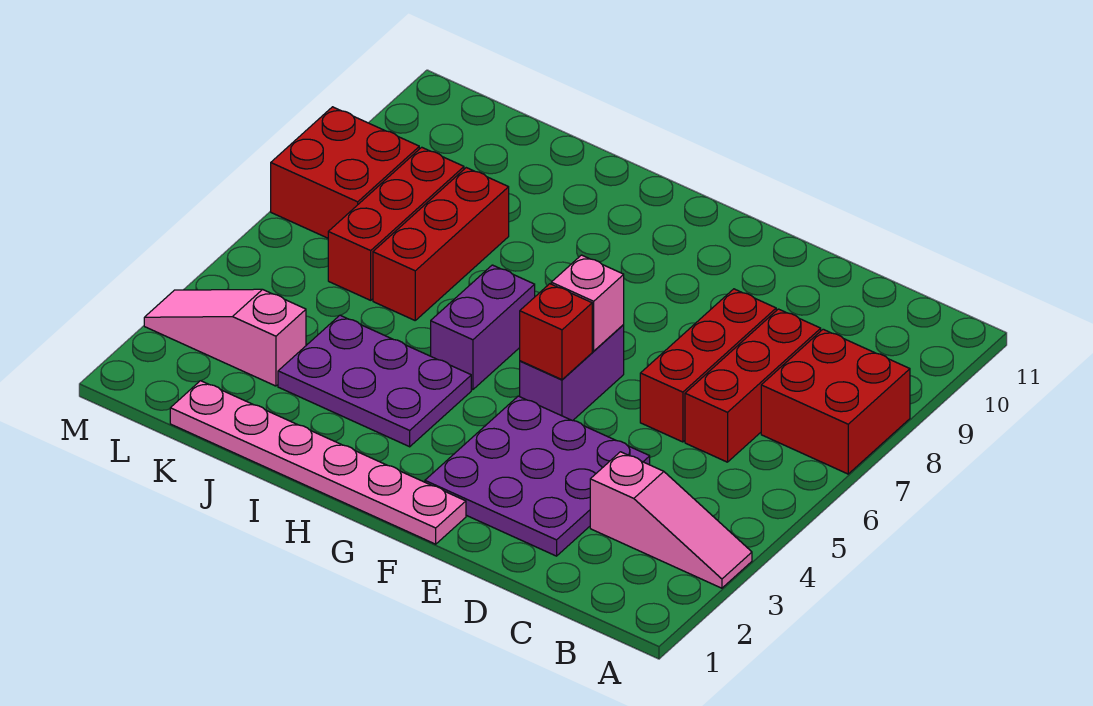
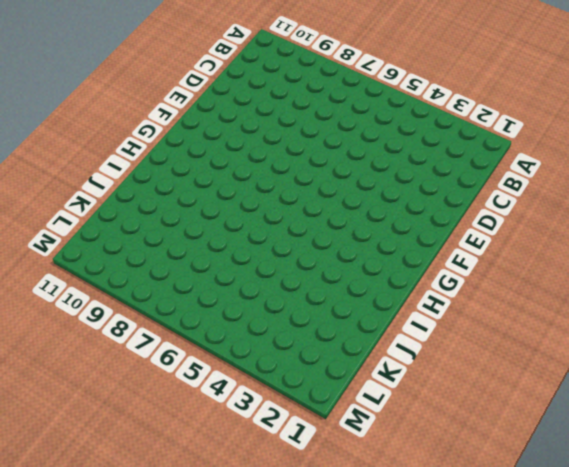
none -> pink 1x3 slope [590,452,752,588]
none -> red 2x2 brick [761,329,910,474]
none -> red 1x3 brick [685,309,821,462]

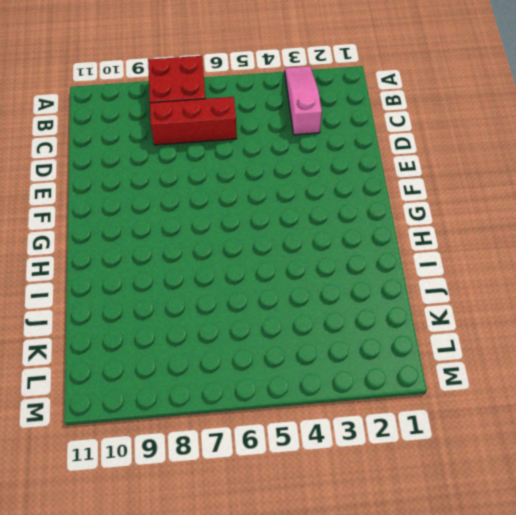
none -> purple 3x3 plate [425,396,650,556]
none -> red 1x3 brick [640,289,776,442]
none -> pink 1x6 plate [170,381,466,544]

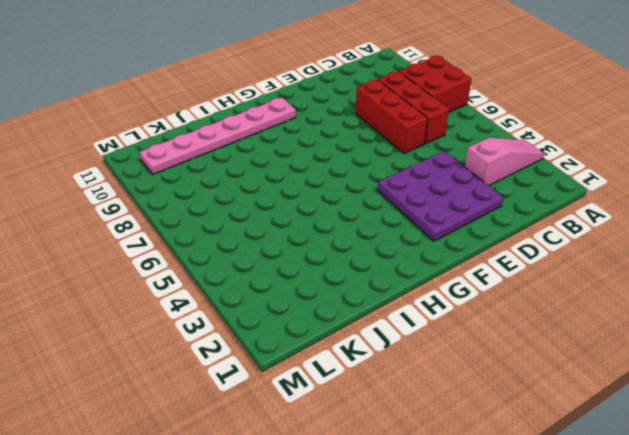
pink 1x6 plate [140,98,296,174] -> pink 1x6 plate moved to [170,381,466,544]
none -> purple 1x2 brick [520,324,624,421]
none -> purple 2x3 plate [278,315,471,447]
none -> purple 1x2 brick [431,265,535,390]

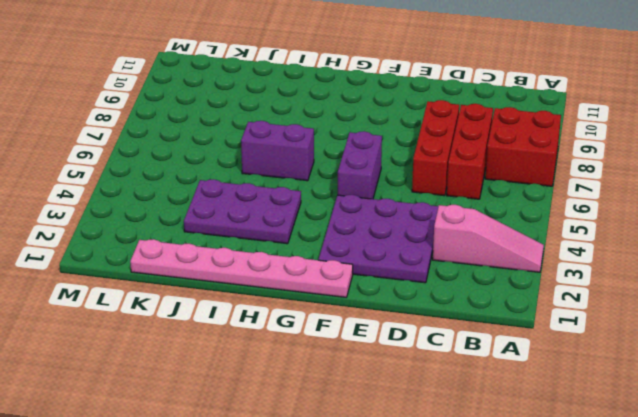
purple 1x2 brick [241,121,314,181] -> purple 1x2 brick turned to [431,265,535,390]
none -> red 1x3 brick [373,168,509,320]
none -> pink 1x3 slope [144,289,306,386]
none -> red 1x3 brick [328,147,464,300]

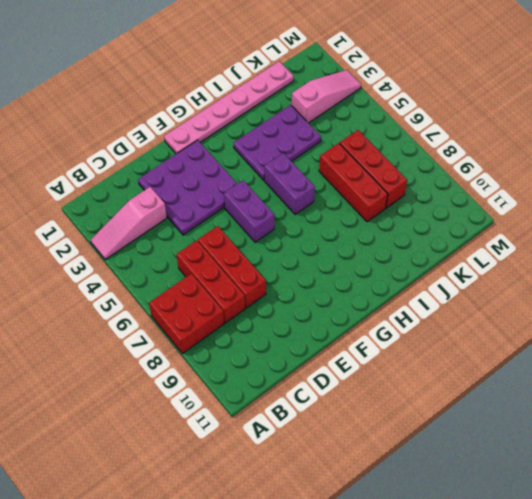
none -> red 2x2 brick [271,107,419,238]
none -> red 1x1 brick [520,284,592,380]
none -> pink 1x1 brick [551,255,624,351]

